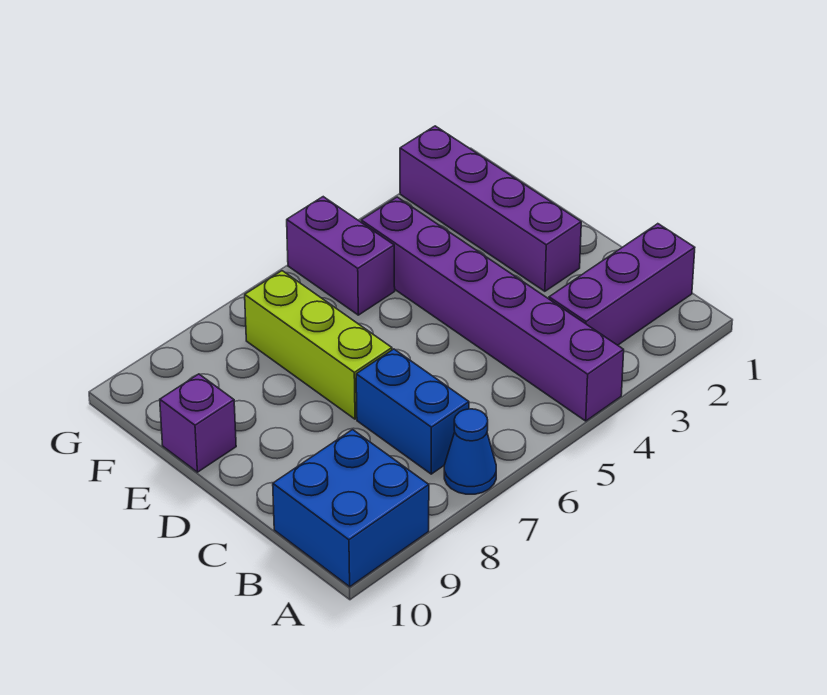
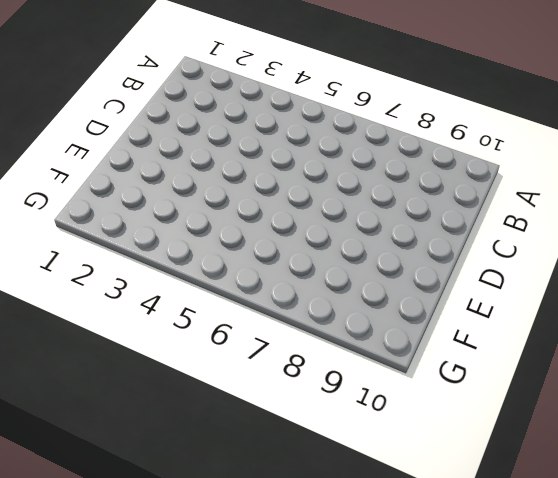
none -> purple 1x6 brick [361,197,624,421]
none -> blue 1x1 cone [444,409,496,494]

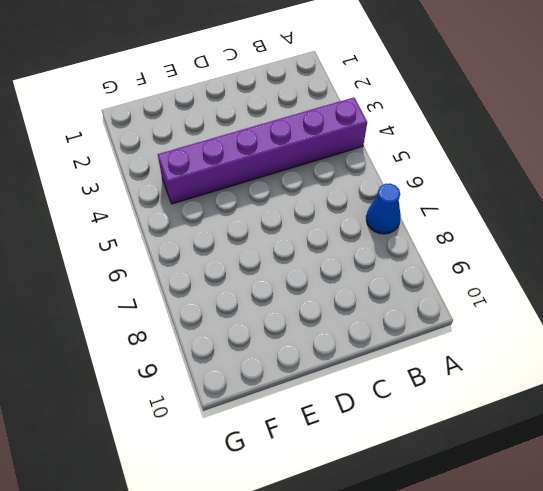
none -> blue 2x2 brick [273,430,429,587]
none -> purple 1x3 brick [549,224,695,345]

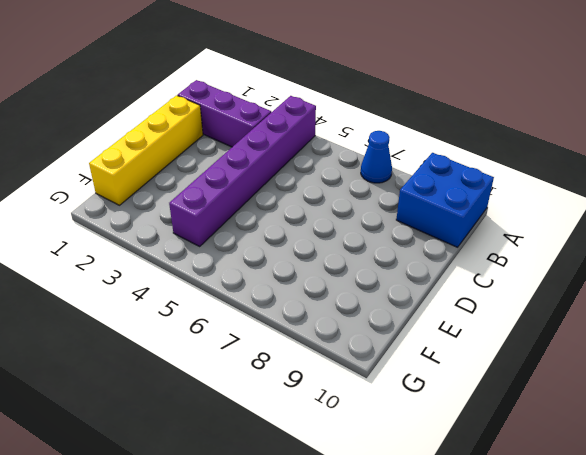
yellow 1x4 brick [89,95,203,205] -> none
none -> blue 1x2 brick [356,349,469,474]
none -> purple 1x4 brick [400,126,581,291]

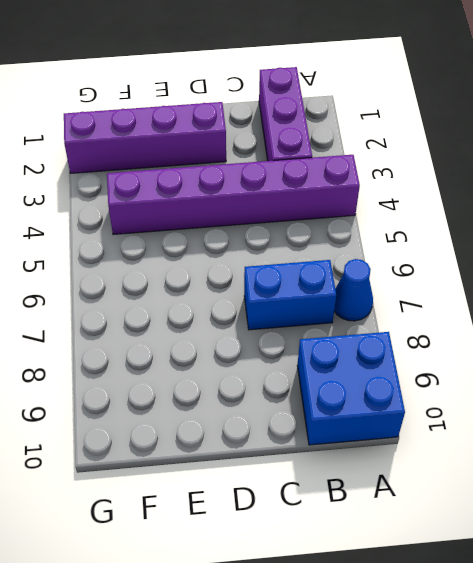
none -> lime 1x3 brick [245,271,392,419]
none -> purple 1x1 brick [160,374,236,472]

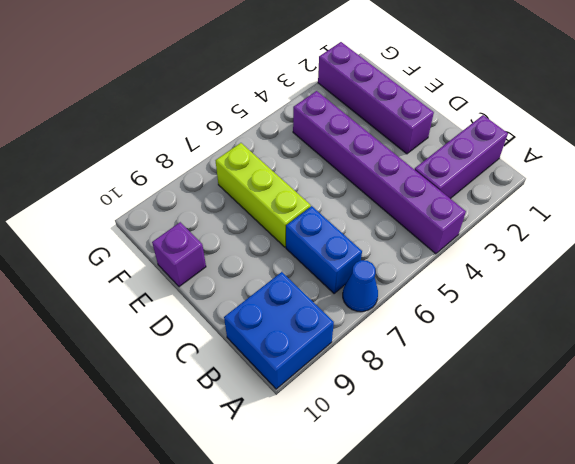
none -> purple 1x2 brick [287,197,395,315]

